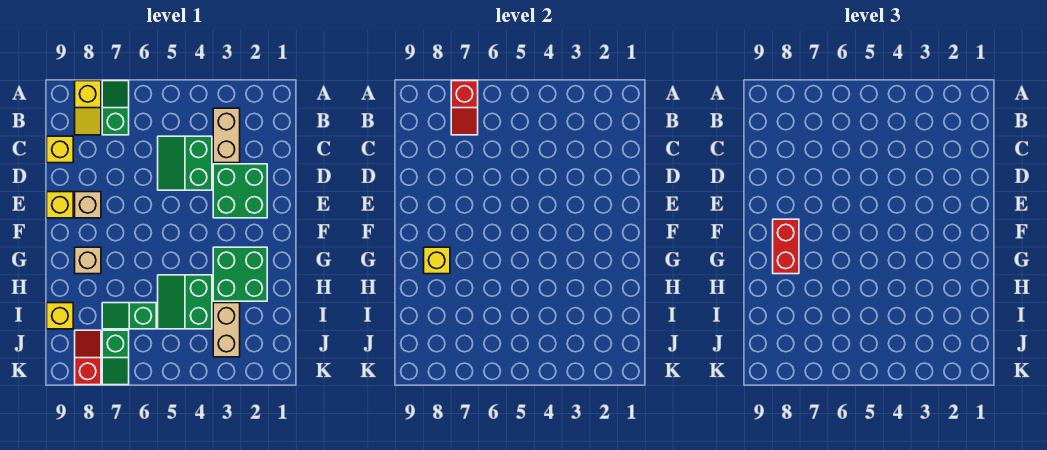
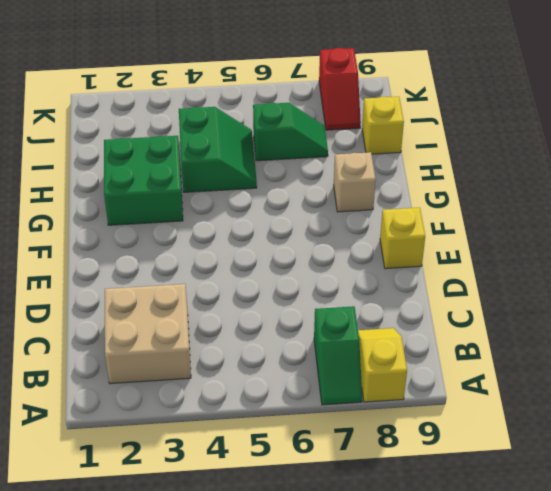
tan 2x2 brick [105,284,191,384] -> tan 1x2 brick [213,108,240,163]
none -> green 2x2 slope [158,136,212,190]
none -> yellow 1x1 brick [47,136,73,163]
none -> green 2x2 brick [213,164,267,218]

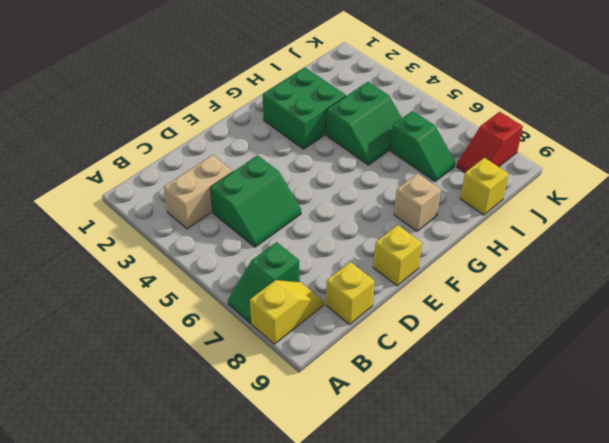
none -> green 2x2 brick [213,164,267,218]
none -> tan 1x1 brick [75,192,101,218]
none -> tan 1x2 brick [213,303,240,357]

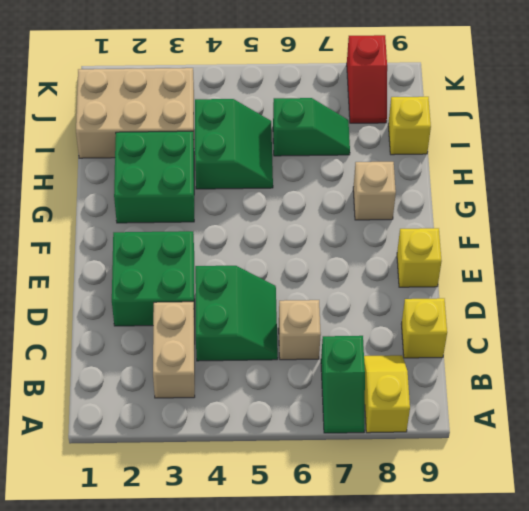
tan 1x1 brick [279,300,321,360] -> tan 1x1 brick moved to [75,192,101,218]
tan 2x3 brick [76,68,194,158] -> tan 1x2 brick [213,303,240,357]
none -> green 1x2 slope [102,330,129,385]
none -> red 1x2 slope [451,81,478,135]
none -> yellow 1x1 brick [424,247,450,274]

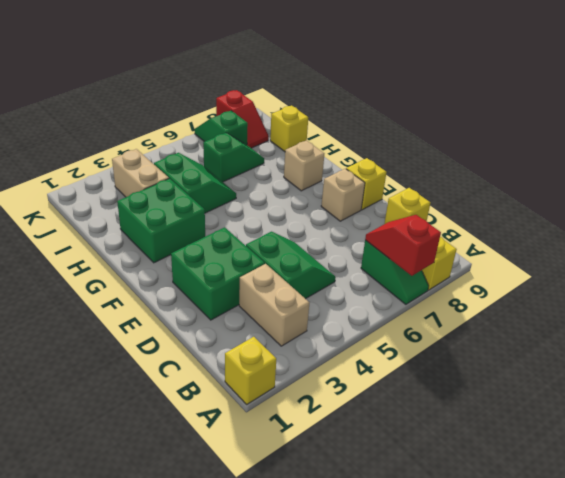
yellow 1x1 brick [225,337,276,404] -> yellow 1x1 brick moved to [424,247,450,274]
none -> red 1x2 brick [773,219,799,274]

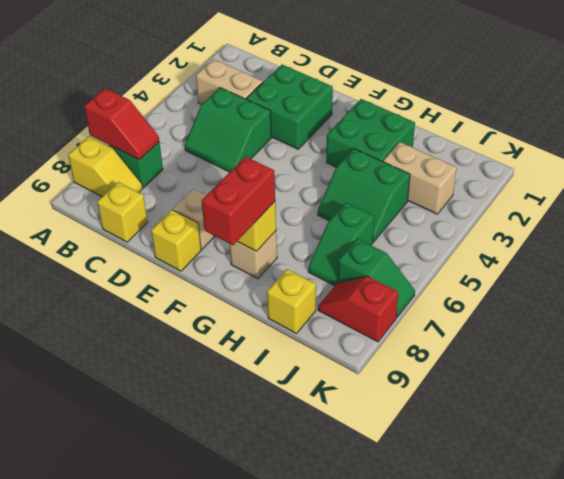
red 1x2 brick [202,157,275,245] -> red 1x2 brick turned to [773,219,799,274]

